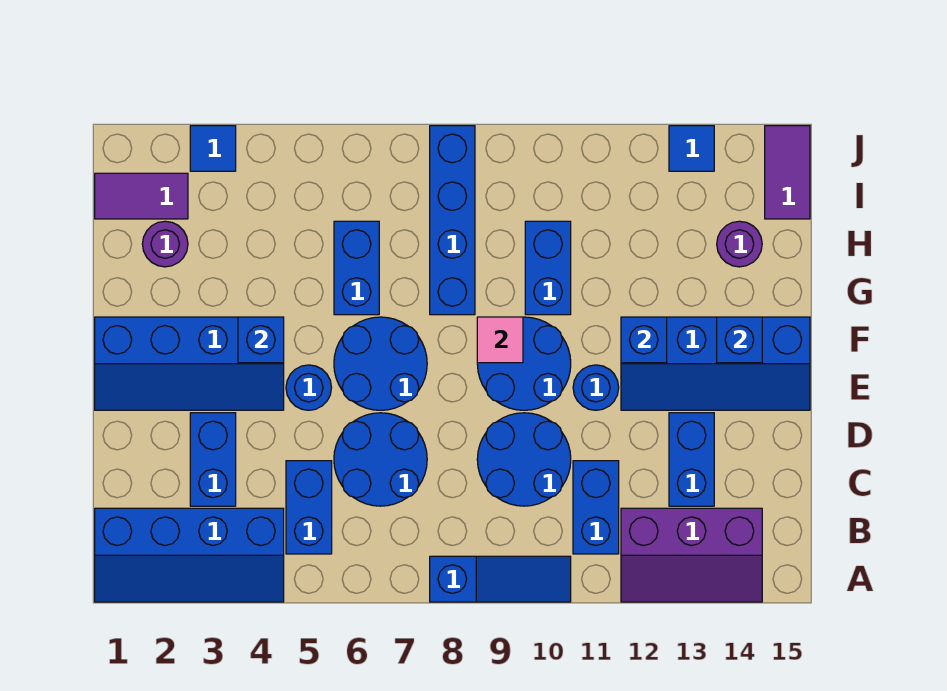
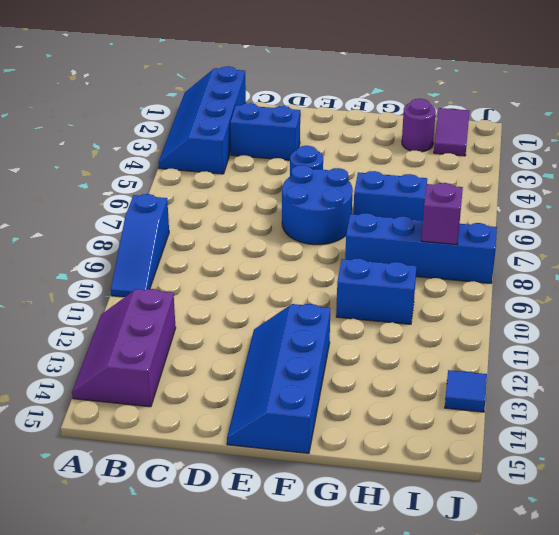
purple 1x1 brick [421,183,463,245] -> none
none -> blue 1x2 brick [286,461,332,554]
none -> blue 1x2 brick [573,461,619,554]
none -> blue 2x2 round brick [334,413,427,506]

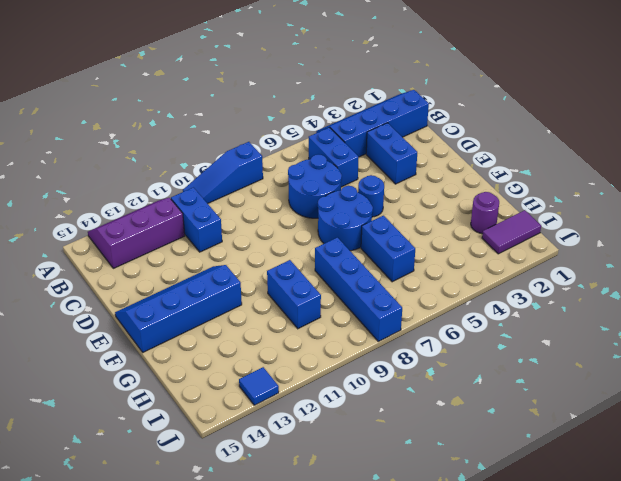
none -> blue 2x2 round brick [477,413,571,506]
none -> blue 1x2 brick [669,413,714,506]
none -> blue 2x4 slope [95,317,284,410]

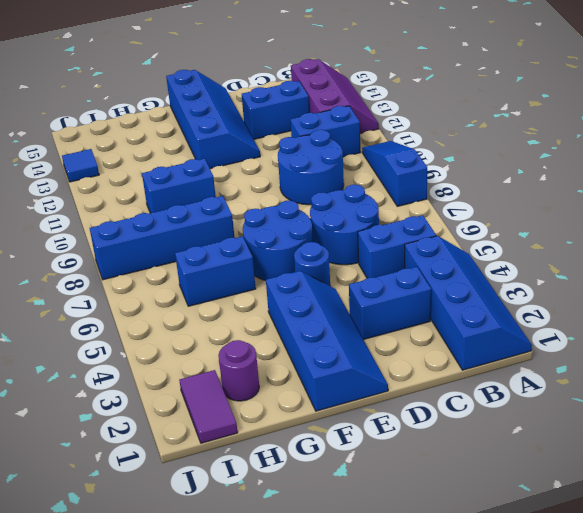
none -> blue 2x2 round brick [477,317,571,410]
none -> blue 1x1 round brick [573,365,619,410]
none -> purple 1x1 round brick [717,221,762,267]

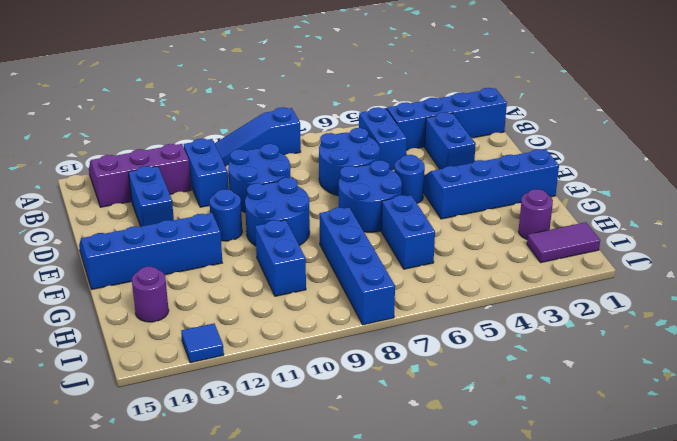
none -> purple 1x2 tile [765,126,810,219]
none -> blue 1x1 tile [190,126,236,171]
none -> blue 1x1 brick [238,317,284,363]

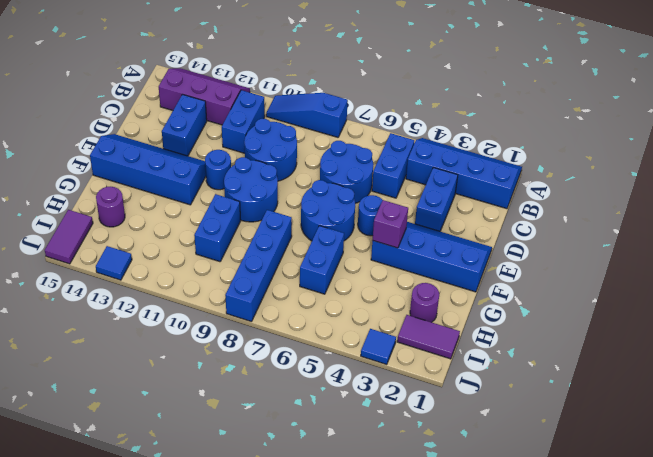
purple 1x1 brick [373,200,408,248] -> blue 1x1 brick [238,317,284,363]
none -> pink 1x1 tile [477,317,523,363]
none -> blue 1x1 brick [621,317,667,363]
none -> blue 1x1 brick [717,317,762,363]

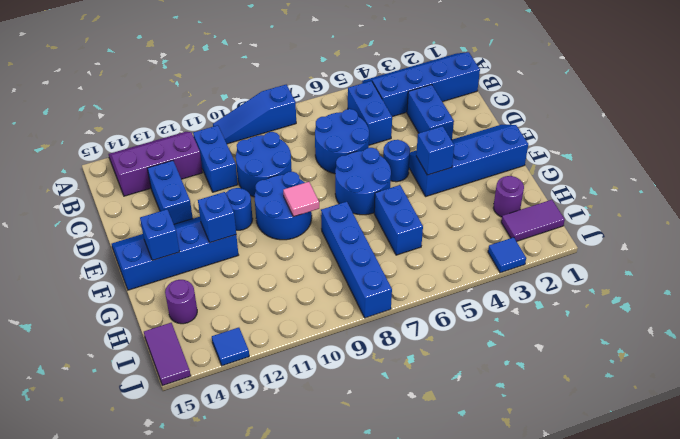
none -> blue 1x2 brick [525,221,571,315]

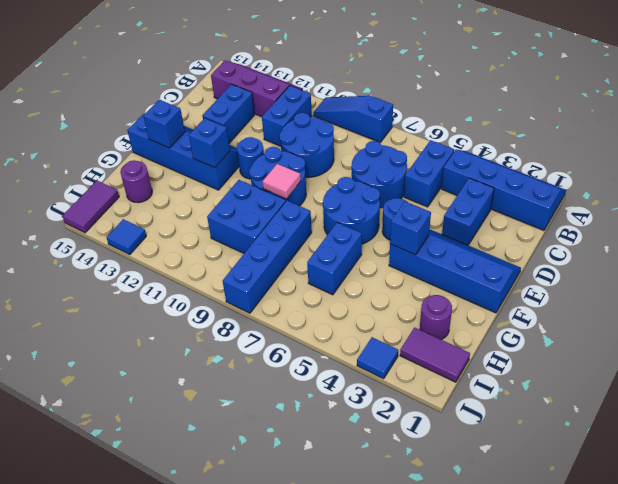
blue 2x2 brick [207,180,286,253] -> blue 1x2 brick [525,221,571,315]

